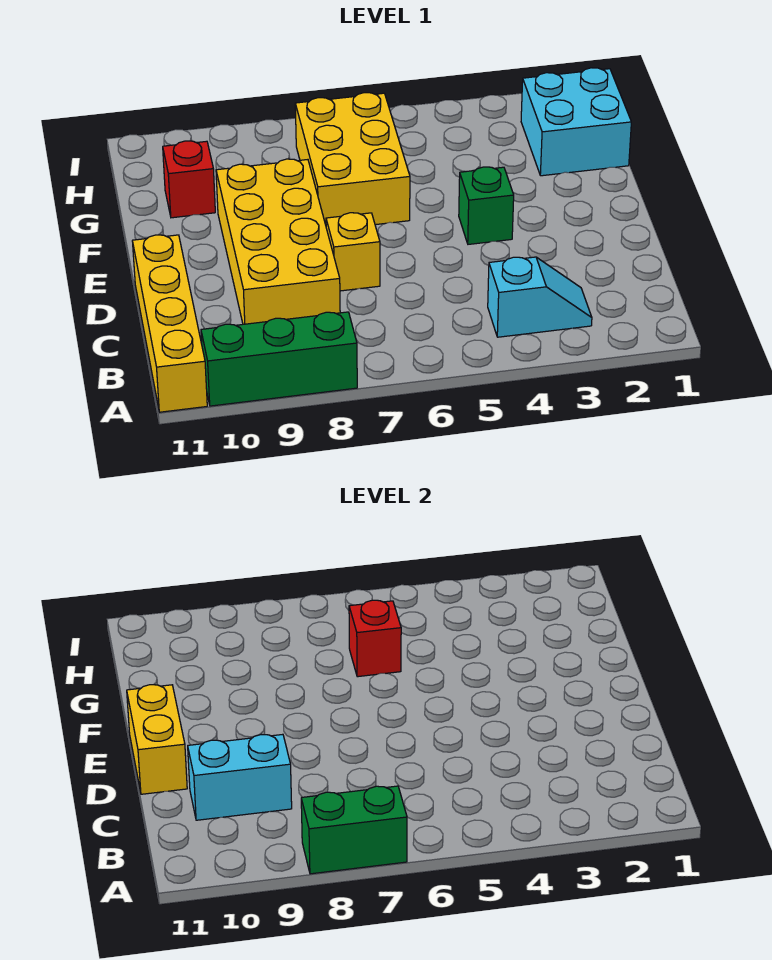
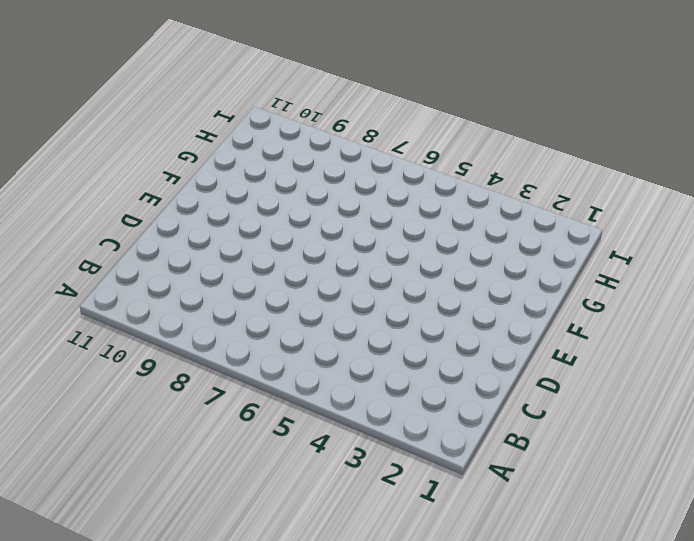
none -> green 1x3 brick [201,312,357,406]
none -> yellow 1x4 brick [132,235,207,412]
none -> cyan 1x2 slope [488,257,592,337]

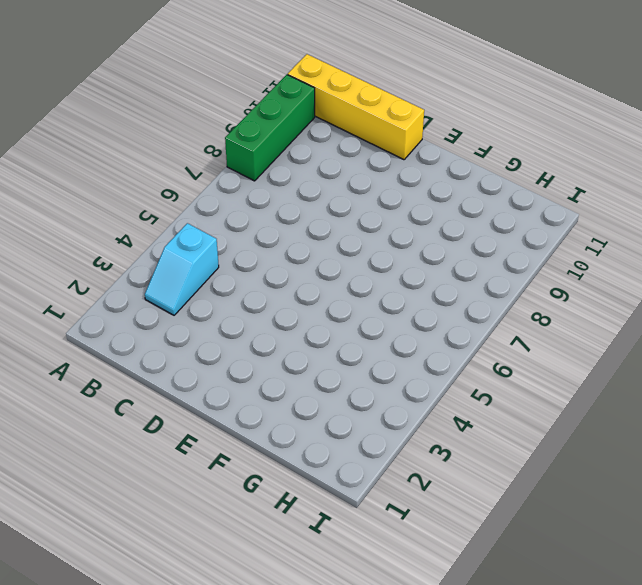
none -> yellow 2x4 brick [216,159,340,324]
none -> yellow 1x1 brick [326,213,380,291]
none -> green 1x1 brick [459,167,514,244]

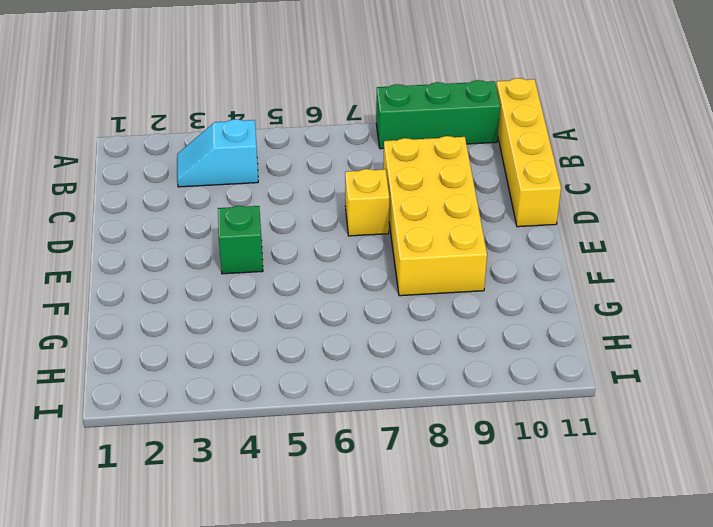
none -> yellow 2x3 brick [295,93,410,225]
none -> cyan 2x2 brick [521,68,631,176]
none -> red 1x1 brick [163,141,215,218]

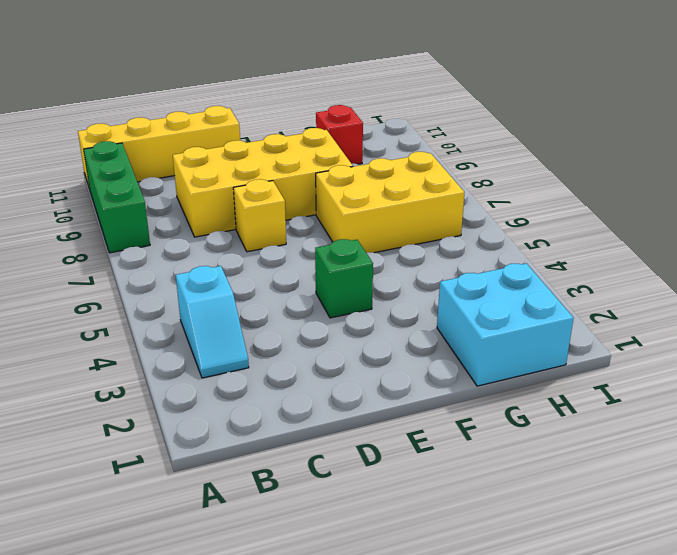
none -> green 1x2 brick [301,786,407,874]
none -> cyan 1x2 brick [188,734,292,820]
none -> yellow 1x2 brick [127,685,187,794]

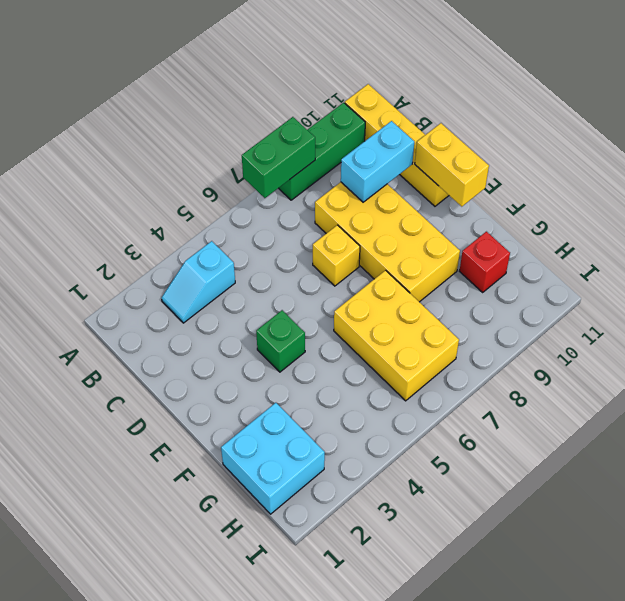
none -> red 1x1 brick [349,600,401,677]

